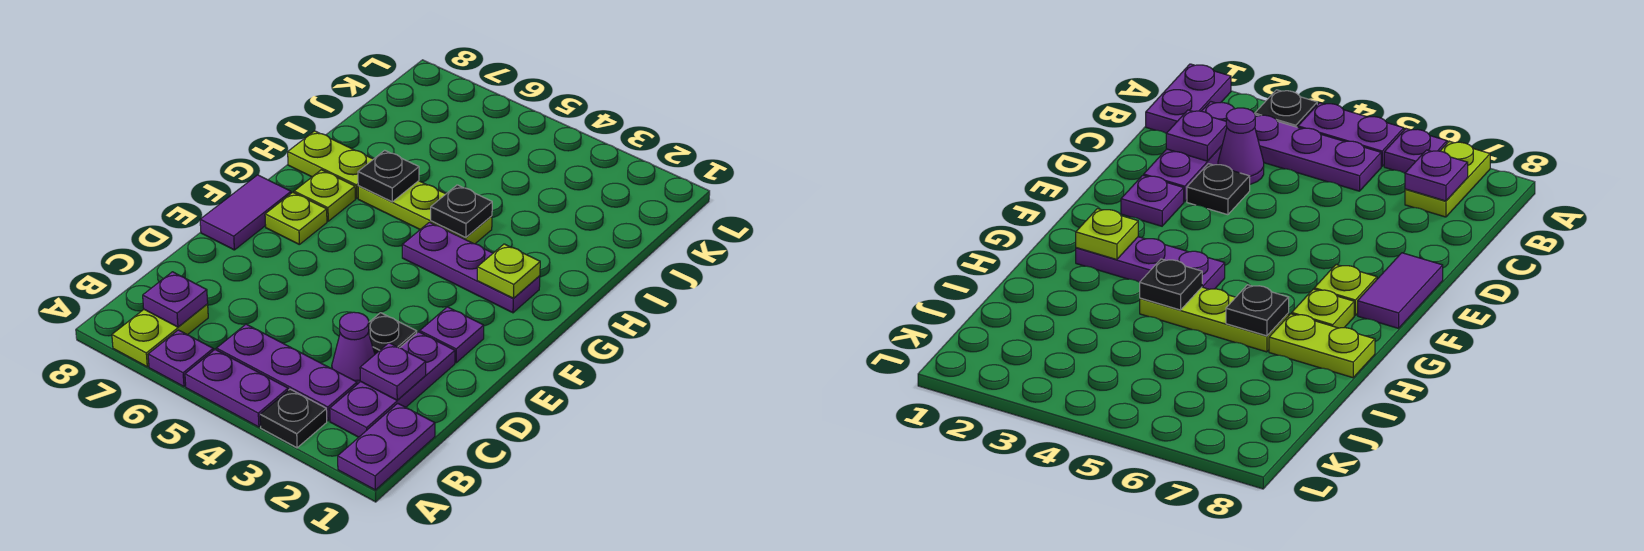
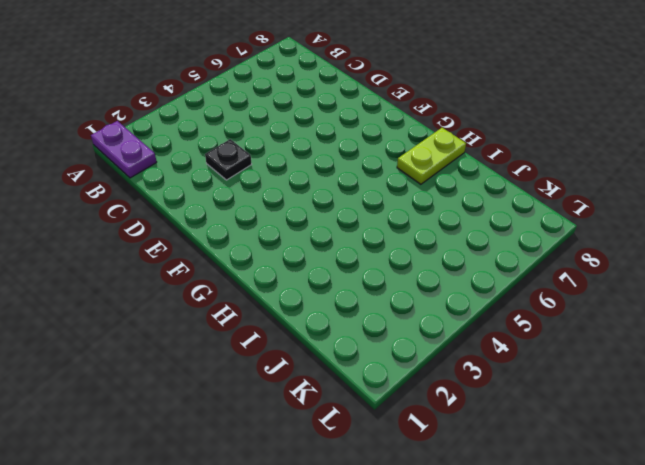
none -> black 1x1 plate [260,389,327,448]
none -> purple 1x2 plate [185,350,288,427]
none -> purple 1x1 plate [148,330,213,387]

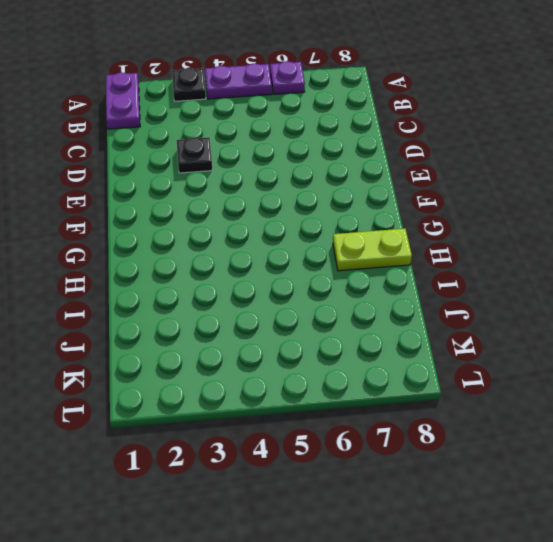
none -> lime 1x2 plate [112,304,208,367]
none -> purple 1x3 plate [330,332,455,437]
none -> purple 1x3 plate [217,324,357,421]

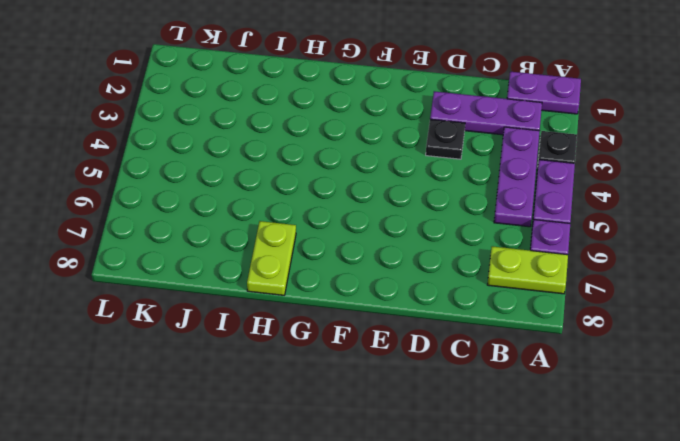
none -> purple 1x1 cone [332,312,375,384]
none -> purple 1x1 plate [420,307,484,363]
none -> purple 1x2 tile [200,175,291,250]

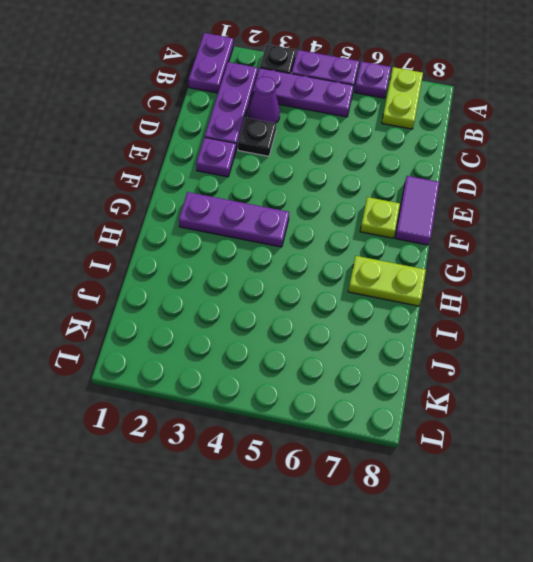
none -> lime 1x1 plate [294,170,355,221]
none -> lime 1x3 plate [358,181,492,244]
none -> purple 1x1 plate [143,272,208,327]

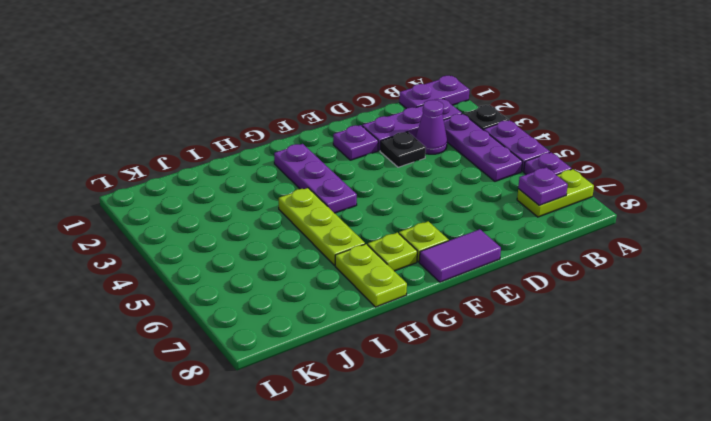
none -> purple 1x1 plate [360,343,426,400]
none -> lime 1x1 plate [477,244,540,298]
none -> black 1x1 plate [431,185,492,237]

